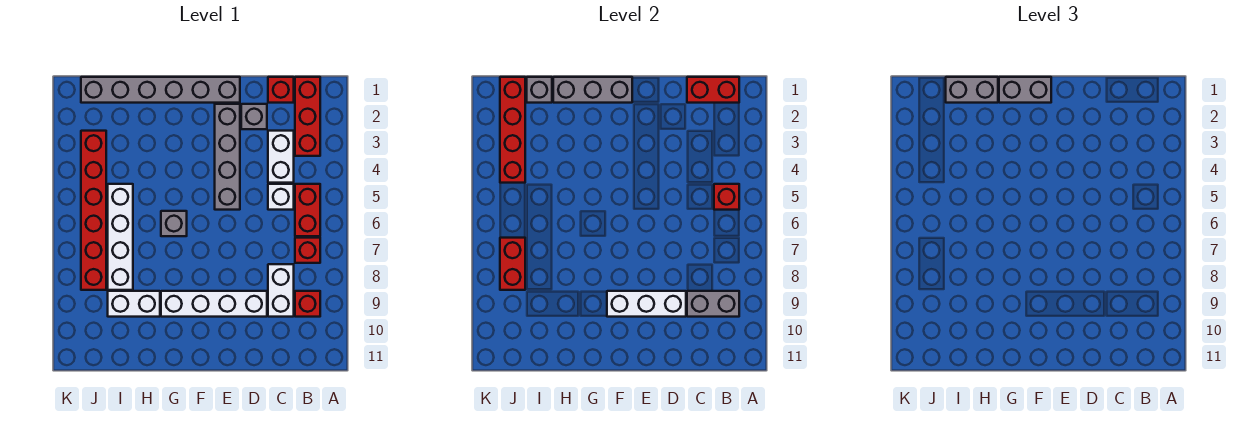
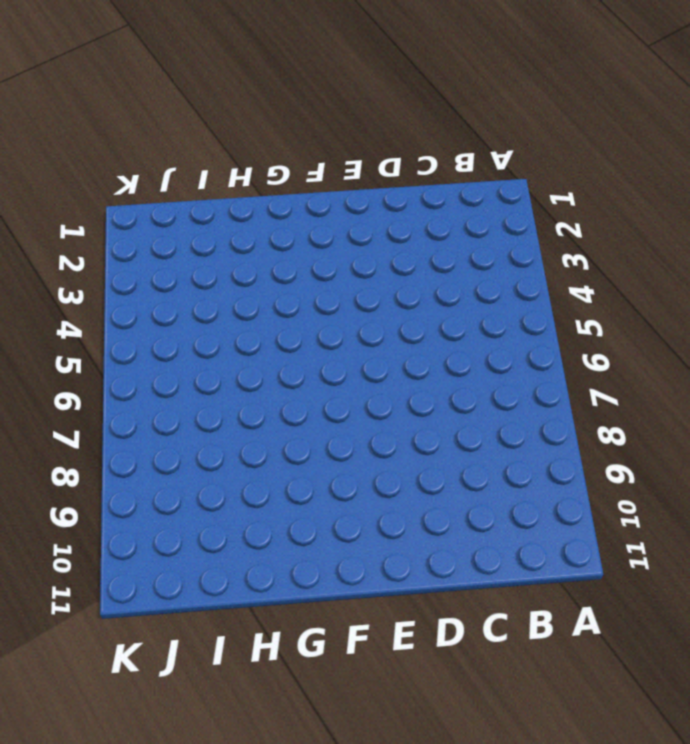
none -> red 1x3 brick [295,77,320,156]
none -> red 1x2 brick [295,184,320,236]
none -> red 1x1 brick [295,238,320,263]

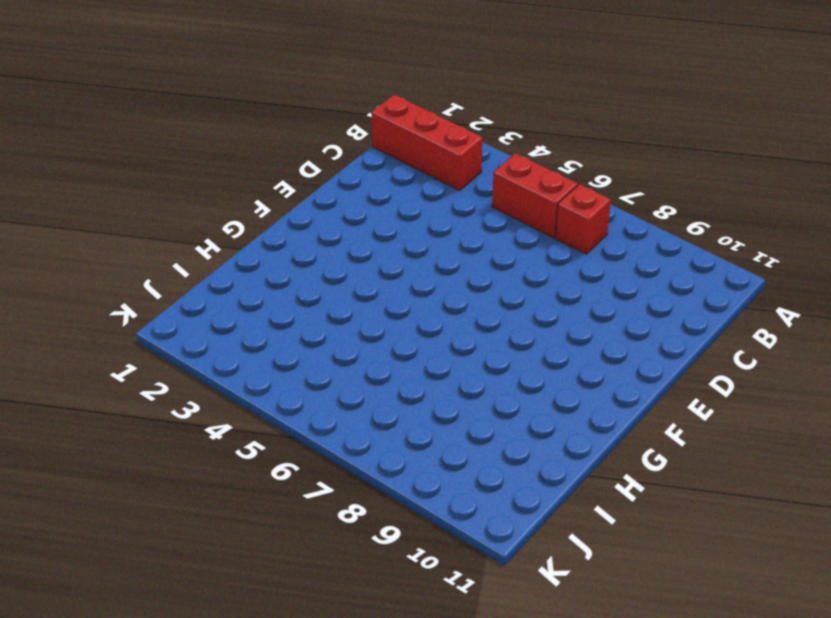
none -> red 1x1 brick [295,291,320,317]
none -> red 1x1 brick [268,77,294,103]
none -> white 1x2 brick [268,131,294,183]

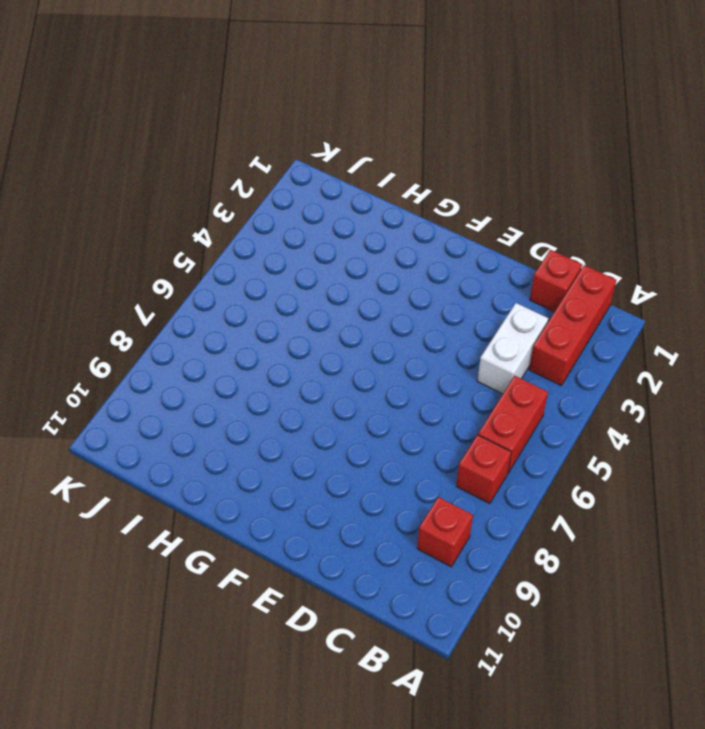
none -> white 1x1 brick [268,184,294,210]
none -> white 1x2 brick [268,264,294,317]
none -> grey 1x1 brick [241,104,267,129]

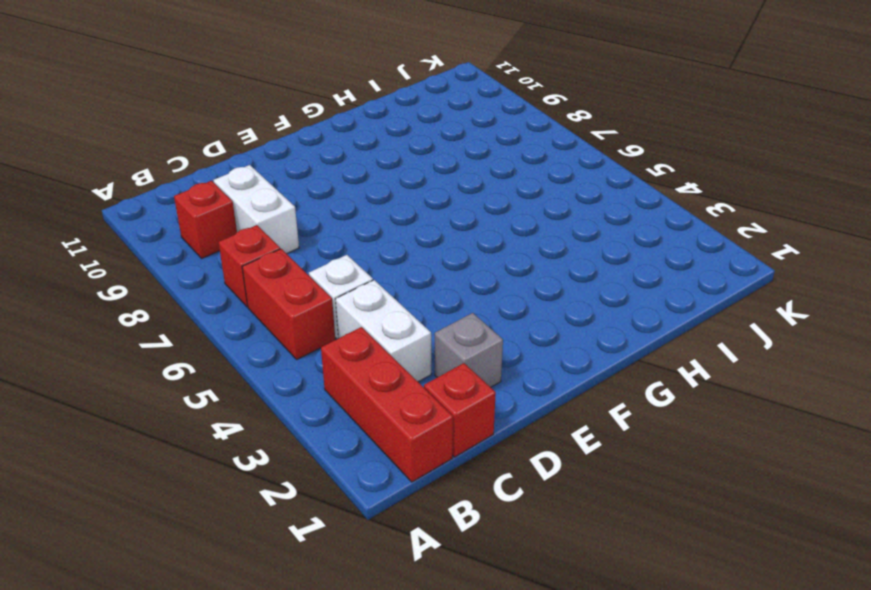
none -> white 1x4 brick [161,291,267,317]
none -> grey 1x6 brick [81,77,240,103]
none -> grey 1x4 brick [215,104,240,210]

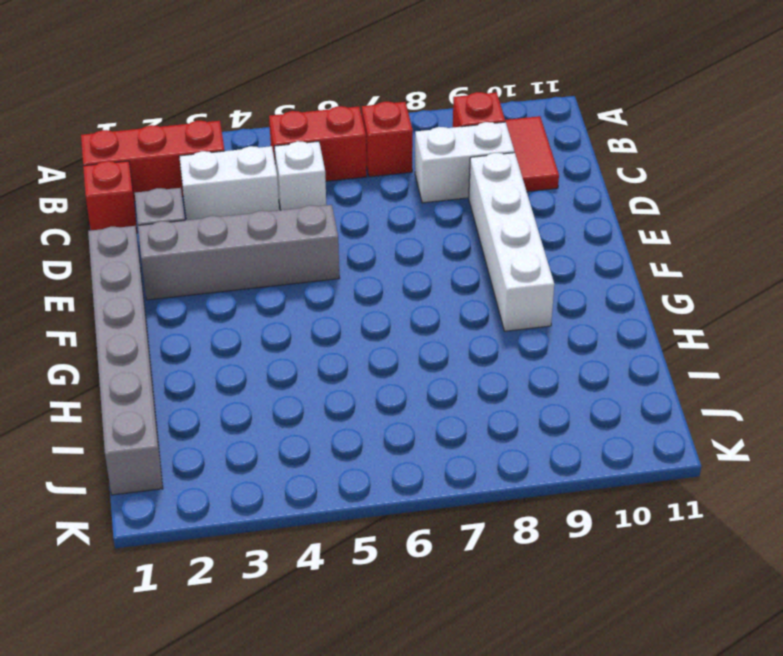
red 1x2 tile [505,116,559,192] -> none
none -> grey 1x1 brick [161,211,187,236]
none -> white 1x2 brick [108,291,160,317]
none -> white 1x4 brick [108,184,133,290]

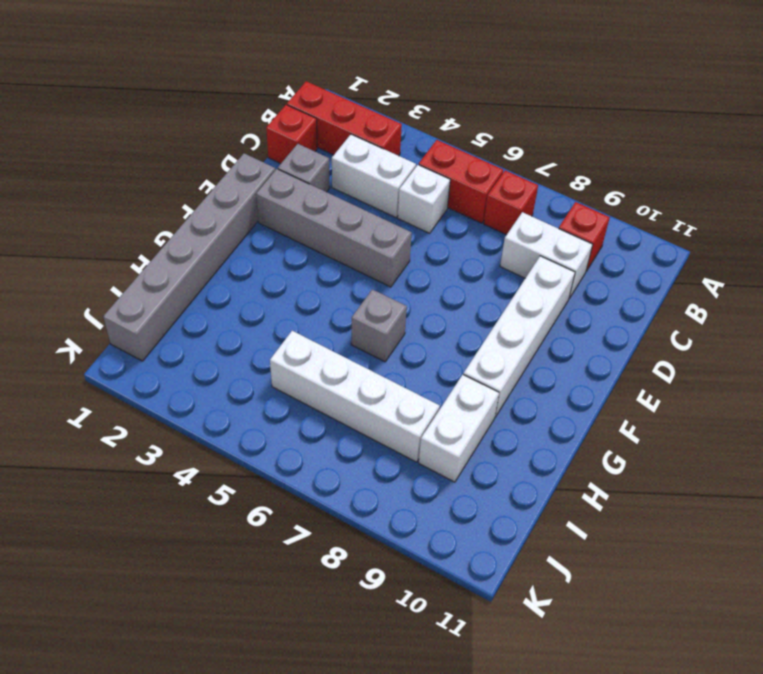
none -> red 1x6 brick [81,131,106,290]
none -> red 1x2 brick [687,77,739,103]
none -> red 1x1 brick [714,184,739,210]

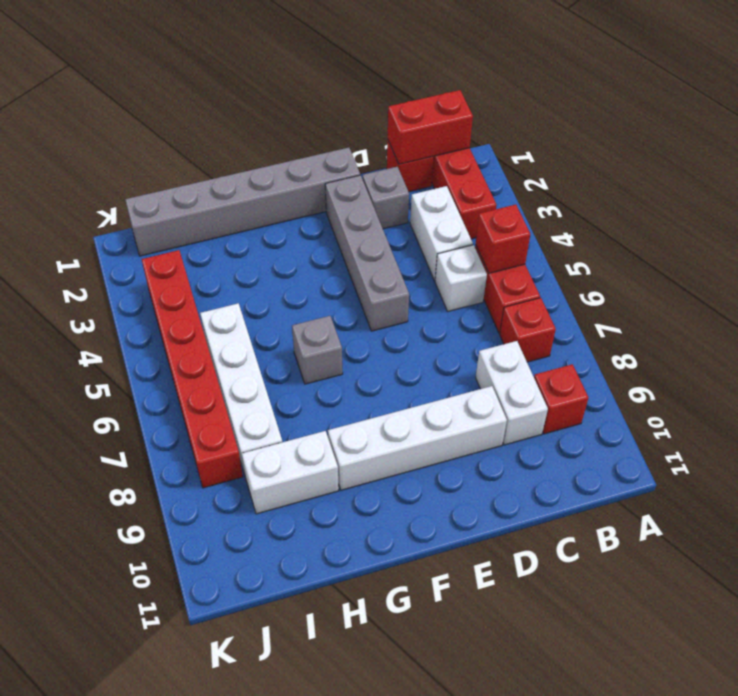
none -> grey 1x2 brick [687,291,739,317]
none -> white 1x3 brick [607,291,686,317]
none -> grey 1x3 brick [553,77,632,103]

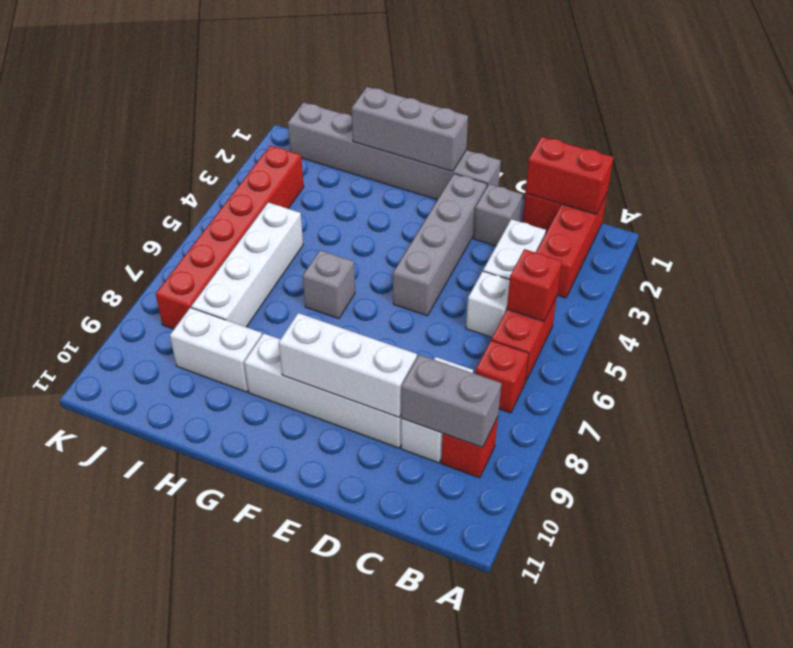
none -> grey 1x1 brick [527,77,552,103]
none -> red 1x4 brick [500,77,525,183]
none -> red 1x2 brick [500,238,525,290]

